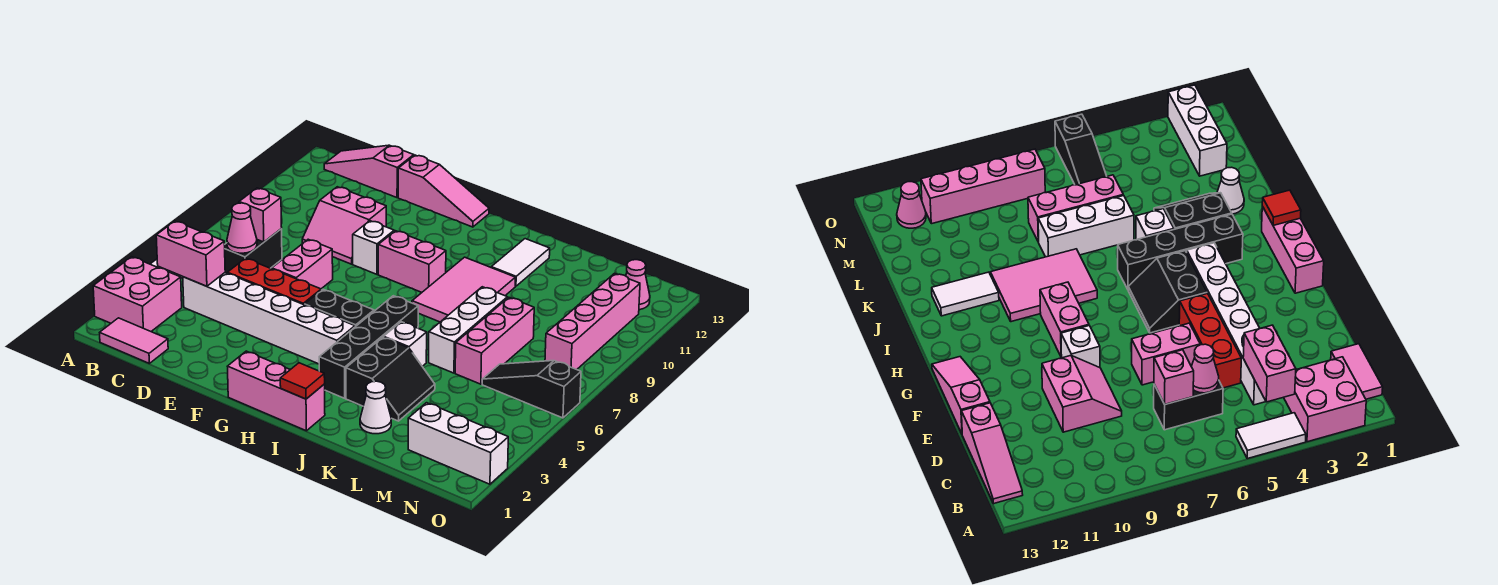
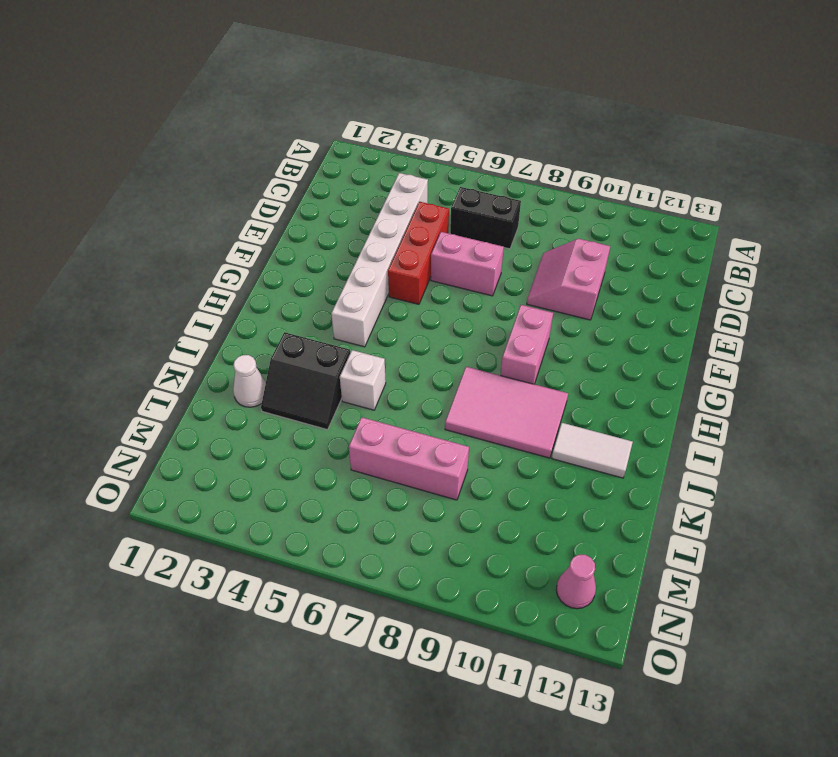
none -> pink 2x2 brick [93,257,182,331]
none -> white 1x2 tile [1236,413,1306,459]
none -> pink 1x2 tile [100,318,168,363]
none -> pink 1x3 slope [324,145,414,198]

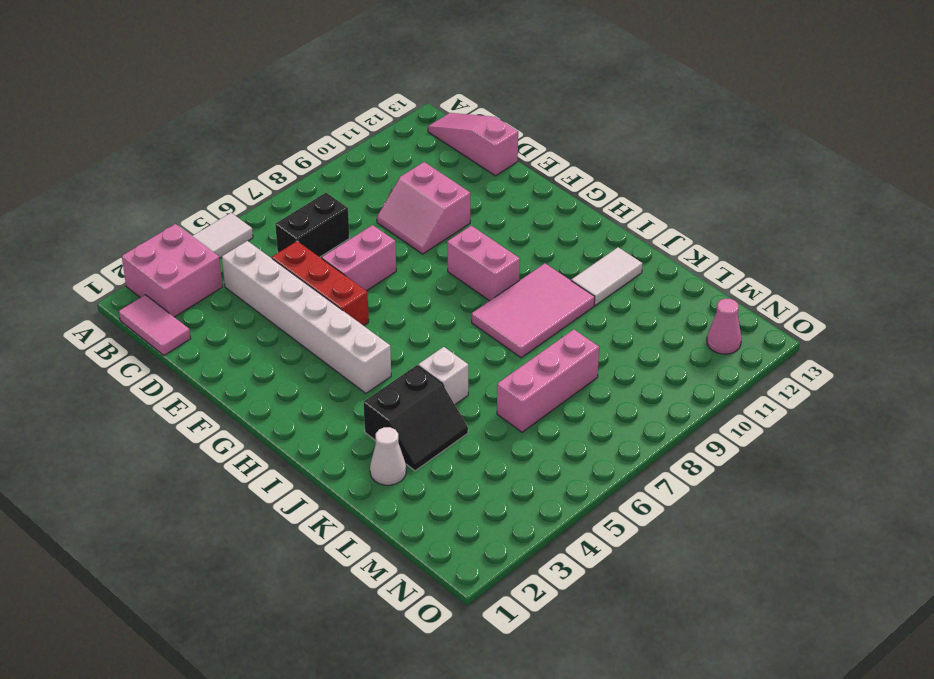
none -> pink 1x3 slope [398,155,489,227]
none -> white 1x1 brick [353,221,394,274]
none -> pink 1x3 brick [227,351,325,431]
none -> black 2x2 slope [305,289,375,327]

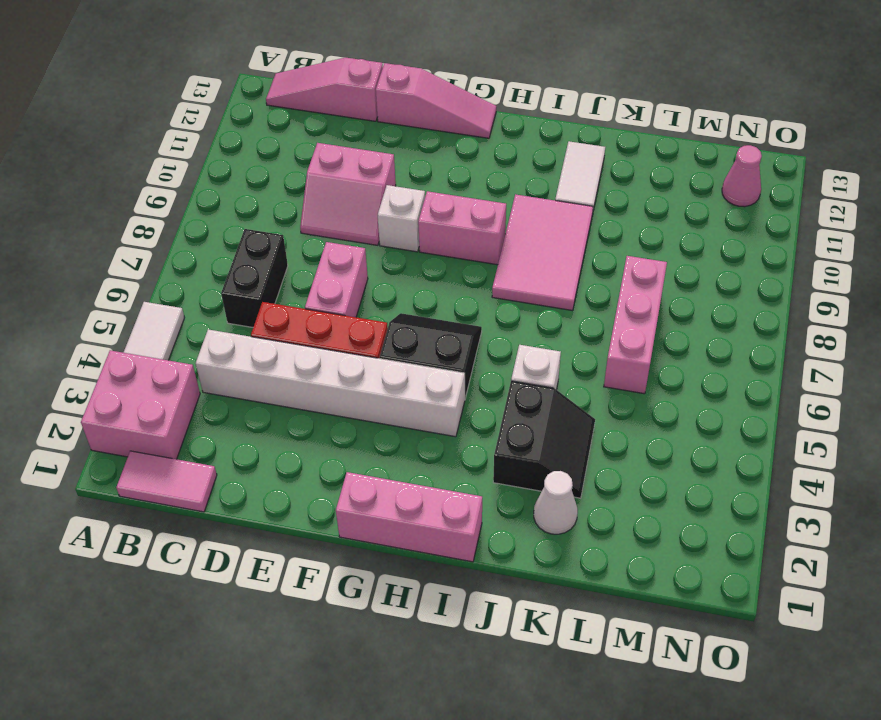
none -> black 1x4 brick [319,296,419,398]
none -> white 1x3 brick [429,287,507,373]
none -> white 1x3 brick [408,403,508,484]
none -> black 1x3 slope [482,361,581,418]

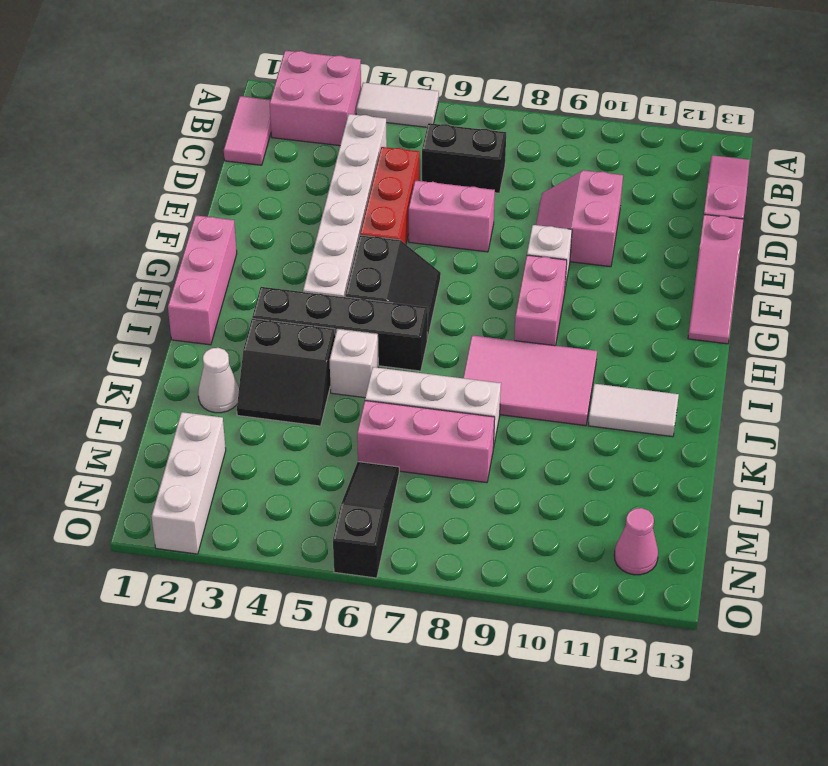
none -> pink 1x4 brick [545,273,640,370]
none -> pink 1x2 brick [156,221,225,286]
none -> pink 1x1 cone [227,203,257,253]
none -> pink 1x1 brick [239,188,282,242]

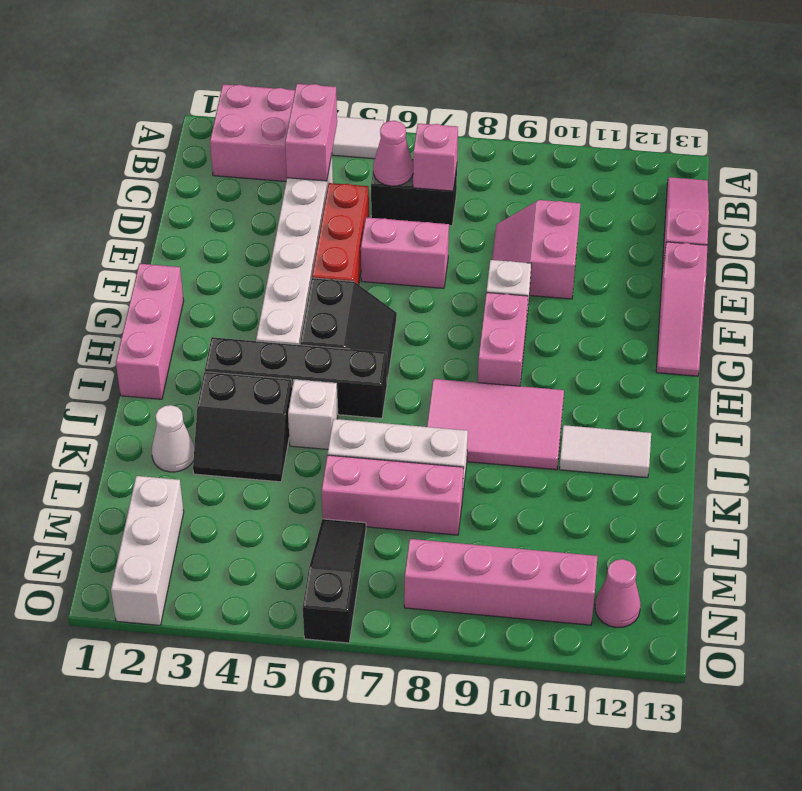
none -> pink 1x2 tile [100,318,168,363]
none -> red 1x1 tile [280,363,325,399]

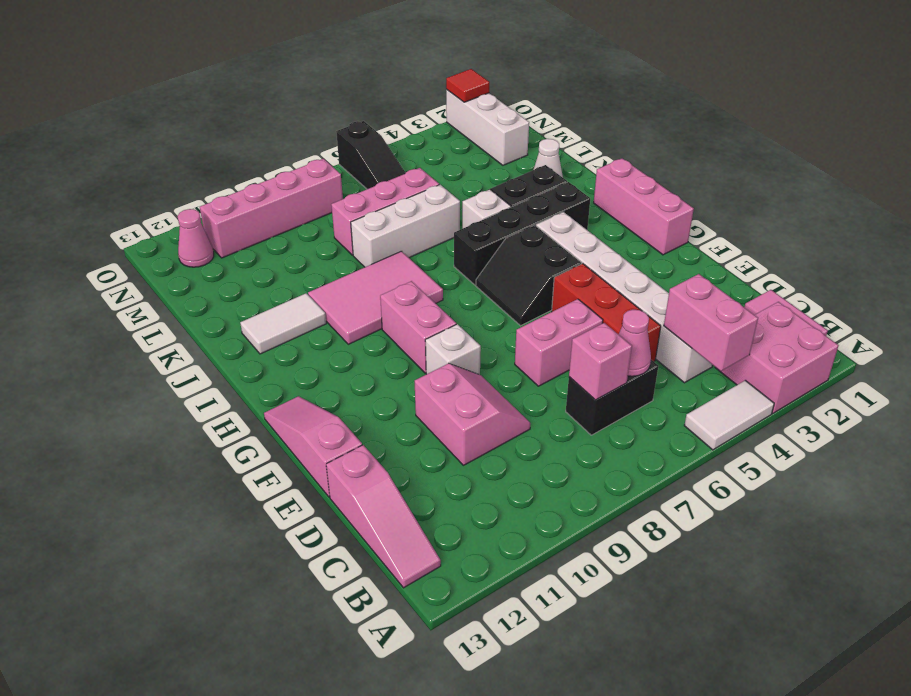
red 1x1 tile [446,69,489,102] -> red 1x1 tile moved to [280,363,325,399]

